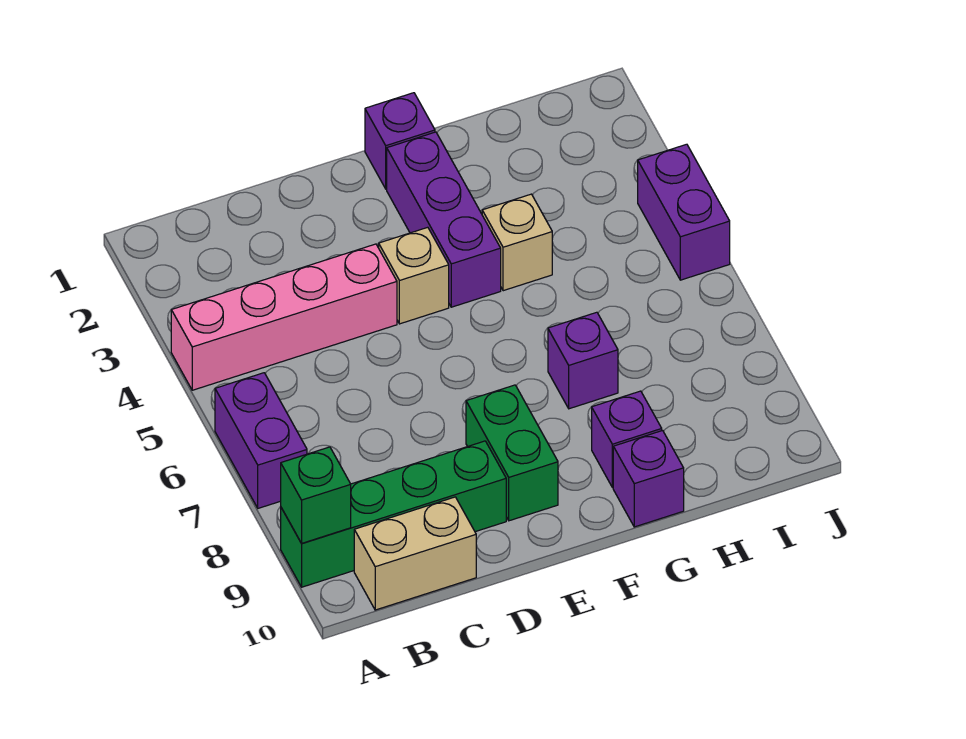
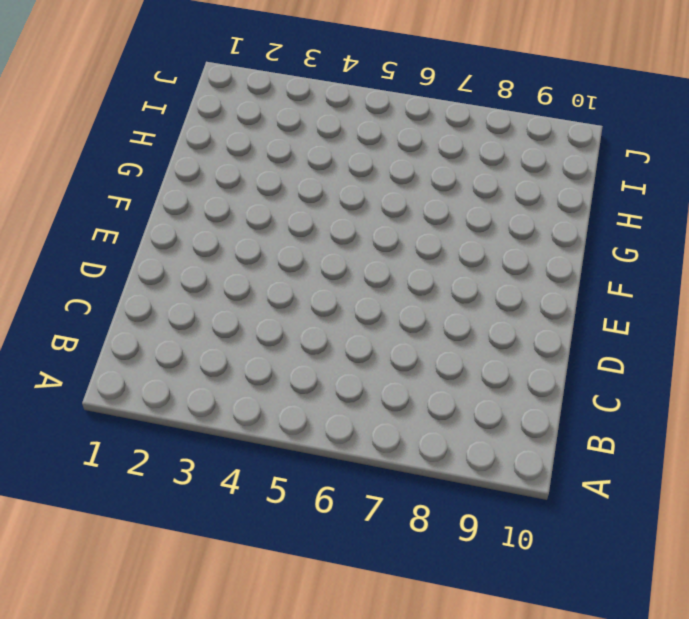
none -> pink 1x4 brick [171,244,397,390]
none -> purple 1x2 brick [215,373,307,508]
none -> green 1x4 brick [281,441,506,587]

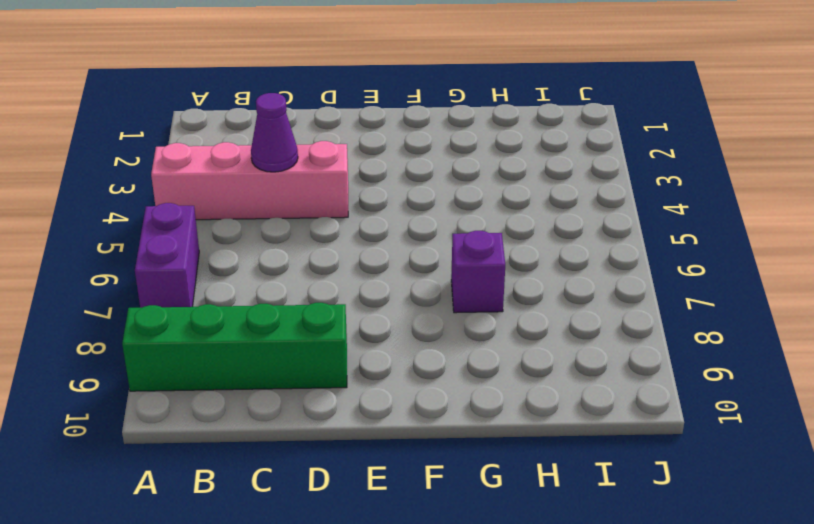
purple 1x1 cone [251,93,298,172] -> none
none -> tan 1x2 brick [354,497,476,610]
none -> tan 1x1 brick [379,227,449,324]
none -> green 1x2 brick [466,385,558,521]

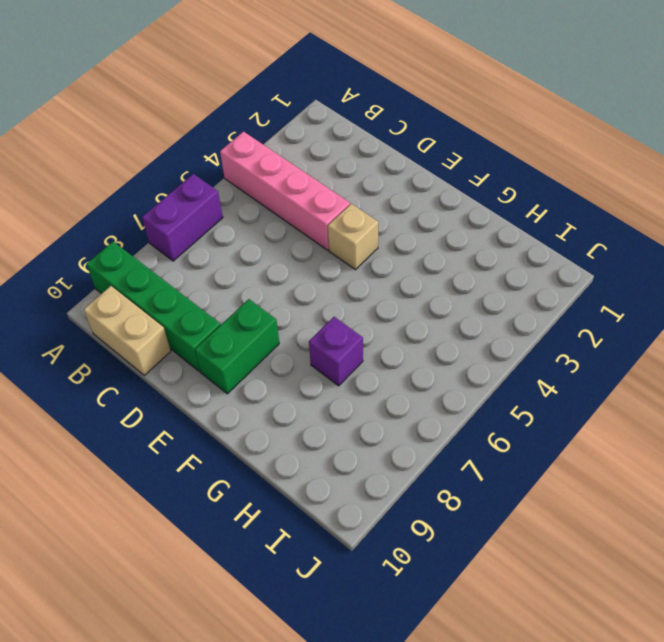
none -> purple 1x1 brick [365,93,435,189]
none -> purple 1x3 brick [387,132,501,307]
none -> tan 1x1 brick [482,194,552,291]

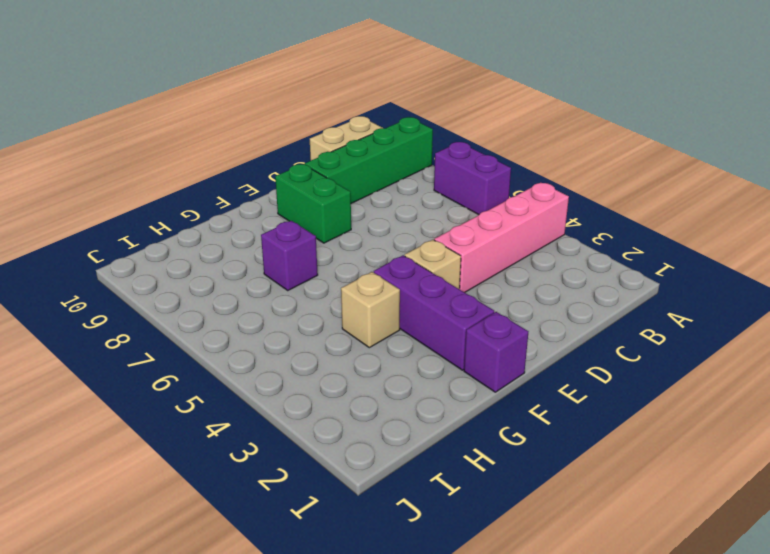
none -> purple 1x1 brick [592,391,662,488]
none -> purple 1x1 brick [613,431,684,527]
none -> purple 1x2 brick [638,144,730,280]

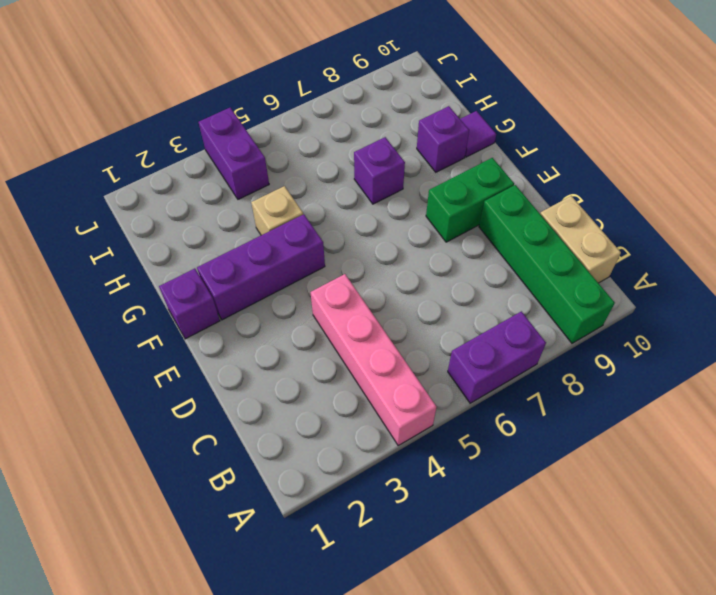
purple 1x1 tile [460,111,496,157] -> purple 1x1 brick [613,431,684,527]
purple 1x2 brick [199,108,269,199] -> purple 1x2 brick turned to [638,144,730,280]
none -> tan 1x1 brick [379,227,449,324]
none -> green 1x1 brick [281,447,351,543]

